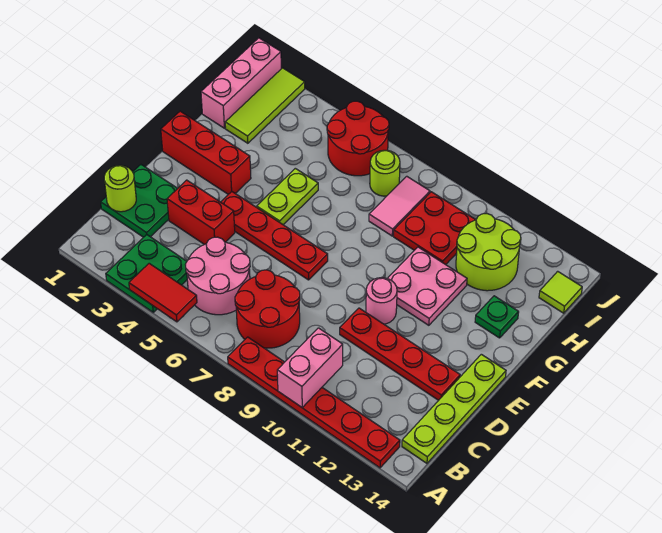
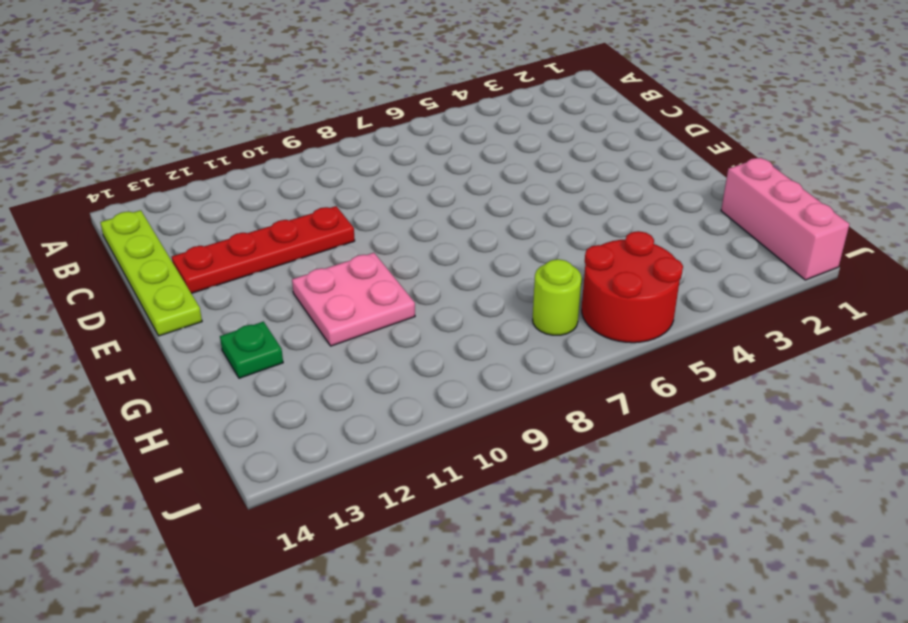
none -> green 2x2 plate [106,235,187,312]
none -> red 1x6 plate [228,337,400,468]
none -> pink 2x2 round brick [185,237,250,315]

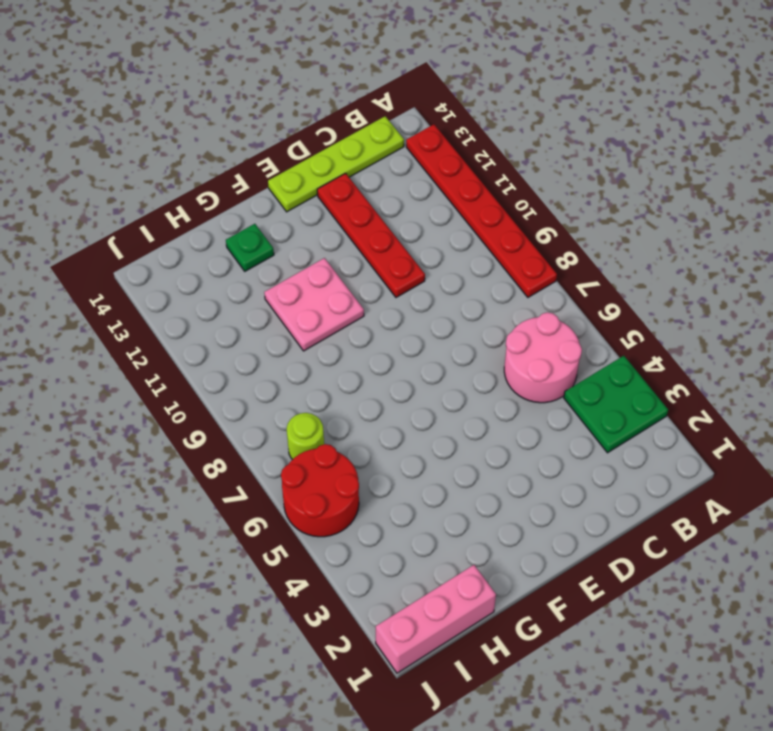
none -> red 2x2 round brick [235,270,300,348]
none -> green 2x2 plate [101,165,178,237]
none -> red 1x2 brick [167,180,235,245]

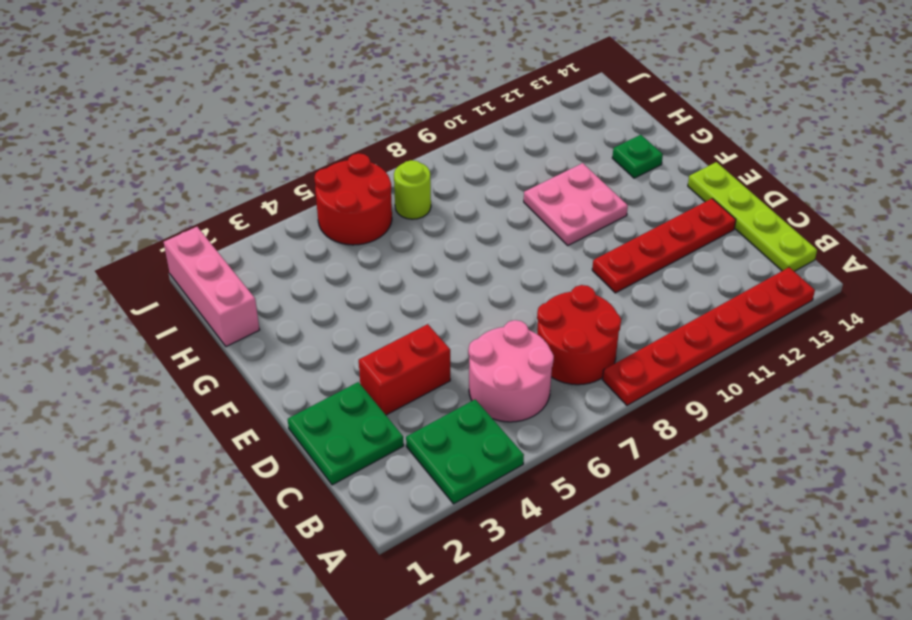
none -> red 1x4 plate [221,192,328,280]
none -> pink 1x1 round brick [366,278,397,324]
none -> red 1x3 brick [161,111,251,194]

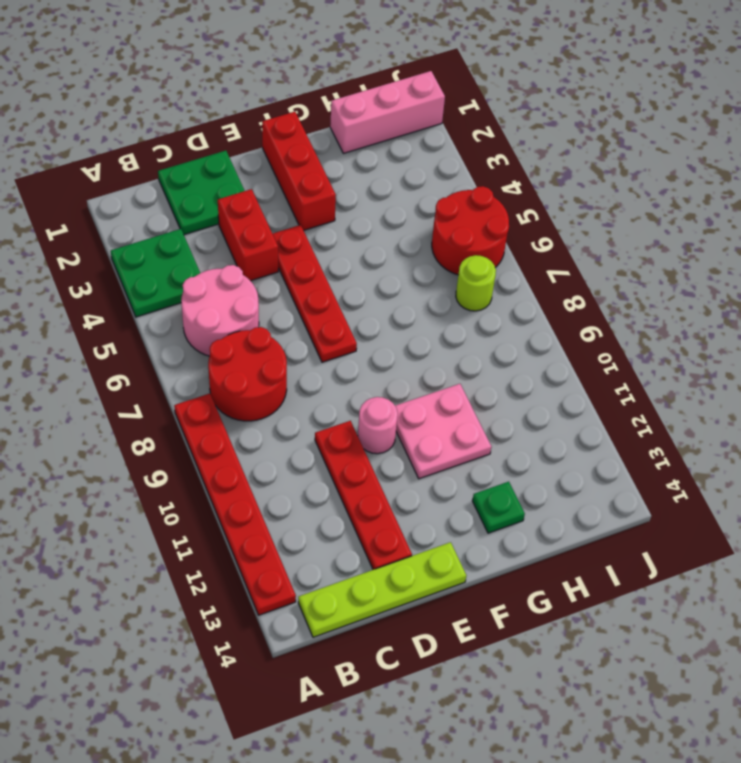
none -> lime 1x2 plate [257,168,318,225]
none -> lime 1x3 tile [225,68,305,143]
none -> pink 1x2 tile [369,176,430,236]

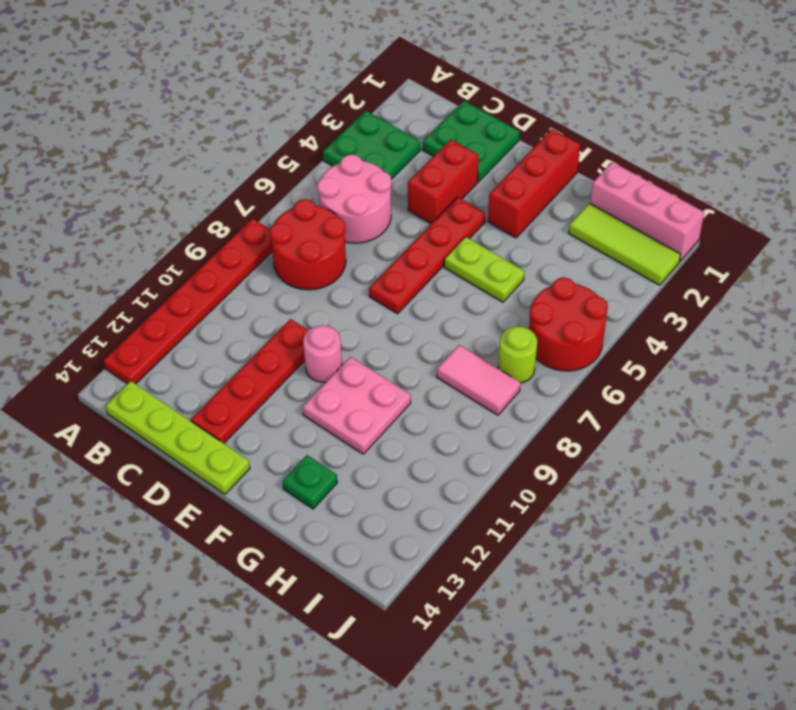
none -> red 2x2 plate [394,192,475,265]
none -> lime 2x2 round brick [456,213,521,291]
none -> lime 1x1 tile [539,271,582,313]

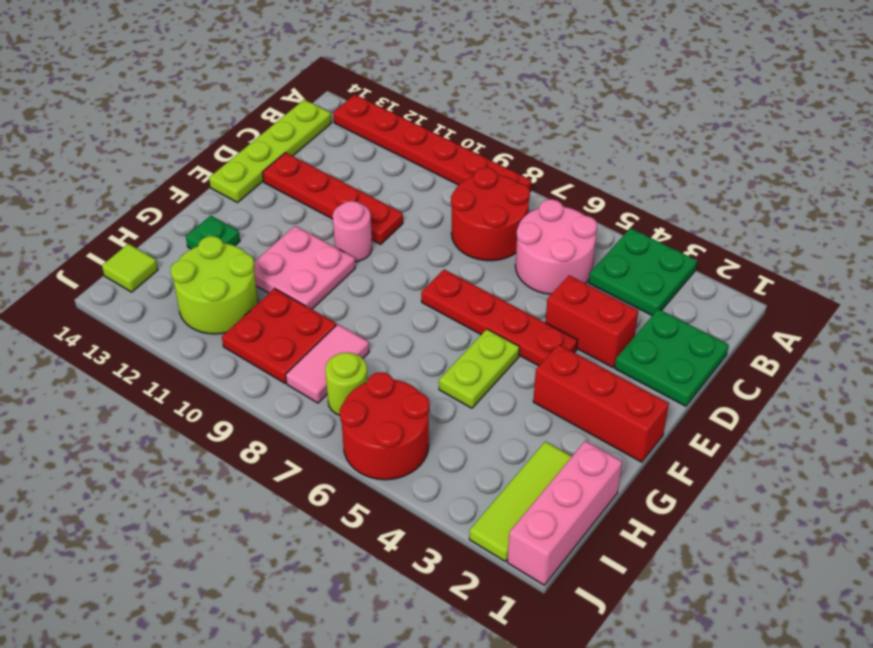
none -> red 1x2 tile [129,263,197,322]
none -> pink 1x2 brick [277,328,343,407]
none -> lime 1x1 round brick [104,165,136,212]

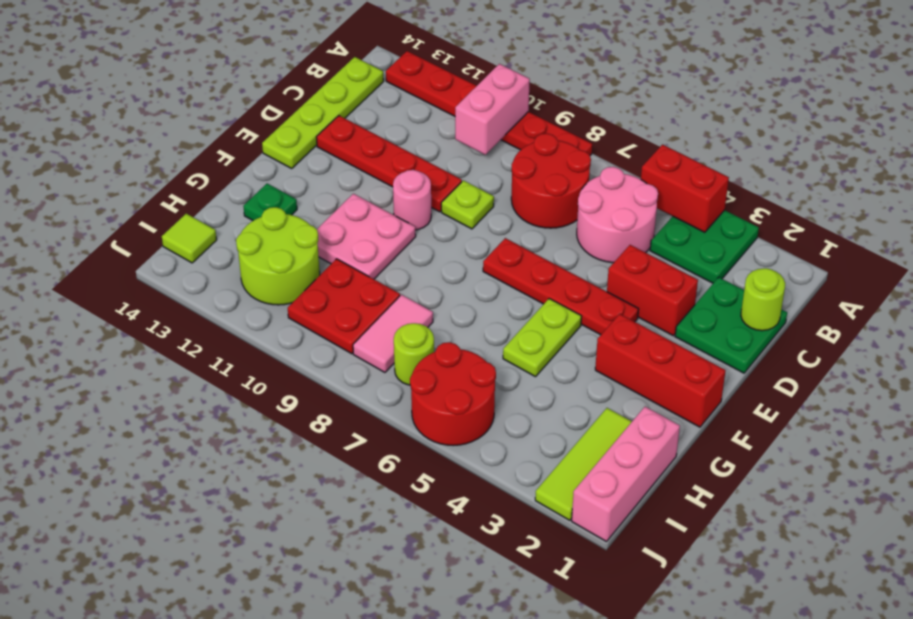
red 1x2 brick [641,145,729,232] -> red 1x2 tile [129,263,197,322]
lime 1x1 plate [441,180,494,229] -> none

